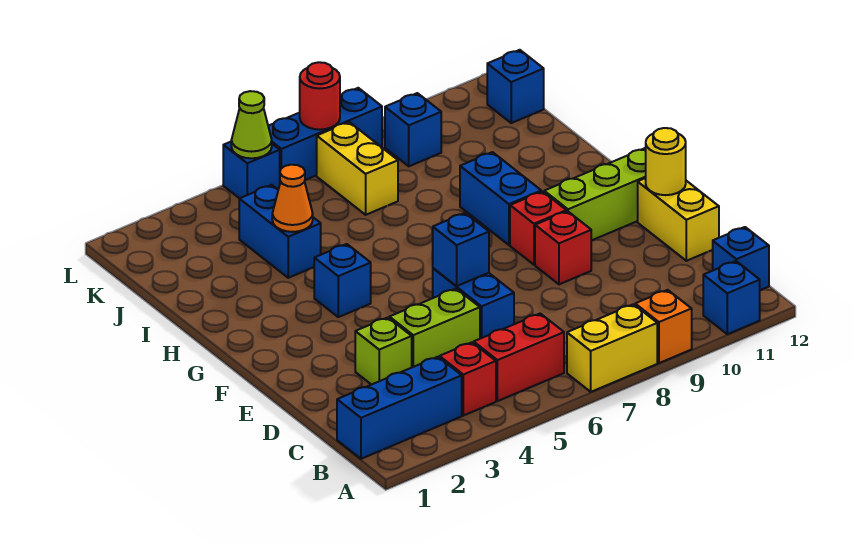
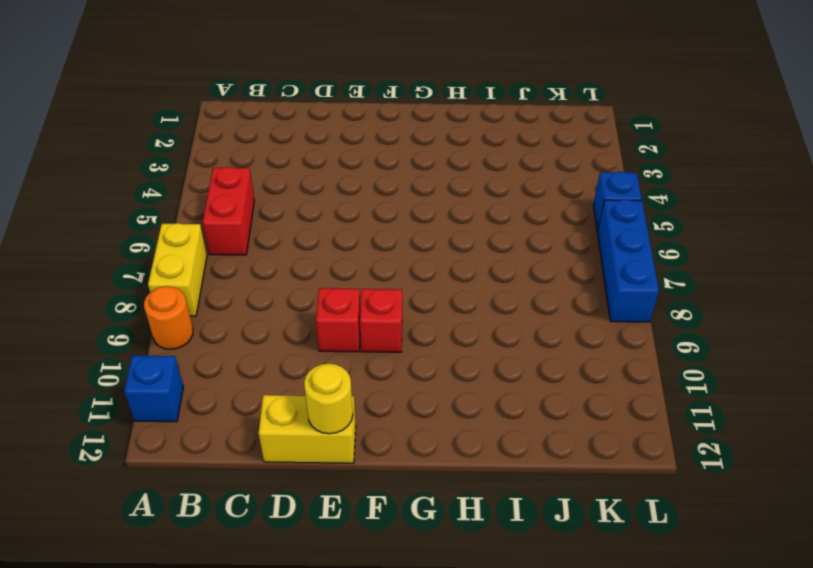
orange 1x1 round brick [144,286,193,349] -> orange 1x1 brick [635,290,692,363]
none -> blue 1x3 brick [337,357,462,459]
none -> red 1x1 brick [440,342,496,416]
none -> blue 1x1 brick [713,227,769,290]

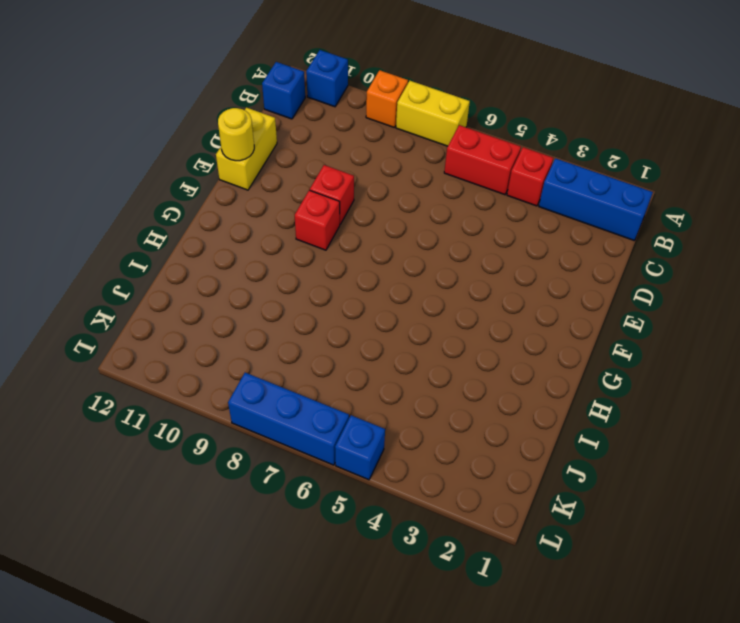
none -> lime 1x1 brick [355,317,412,385]
none -> lime 1x2 brick [389,289,480,367]
none -> blue 1x2 brick [433,268,514,339]

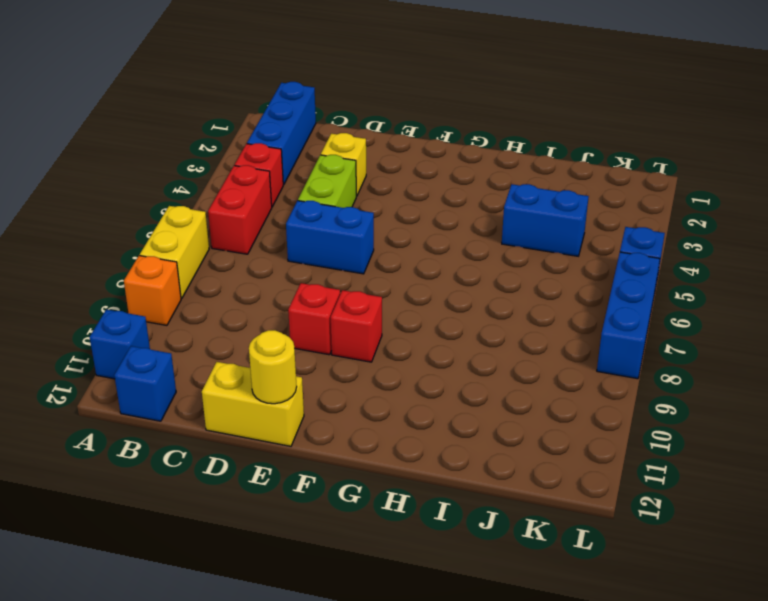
yellow 1x1 brick [321,133,366,196] -> lime 1x1 brick [355,317,412,385]
none -> lime 1x3 brick [544,148,646,241]
none -> blue 1x1 brick [314,244,371,317]
none -> blue 1x2 brick [460,152,541,245]

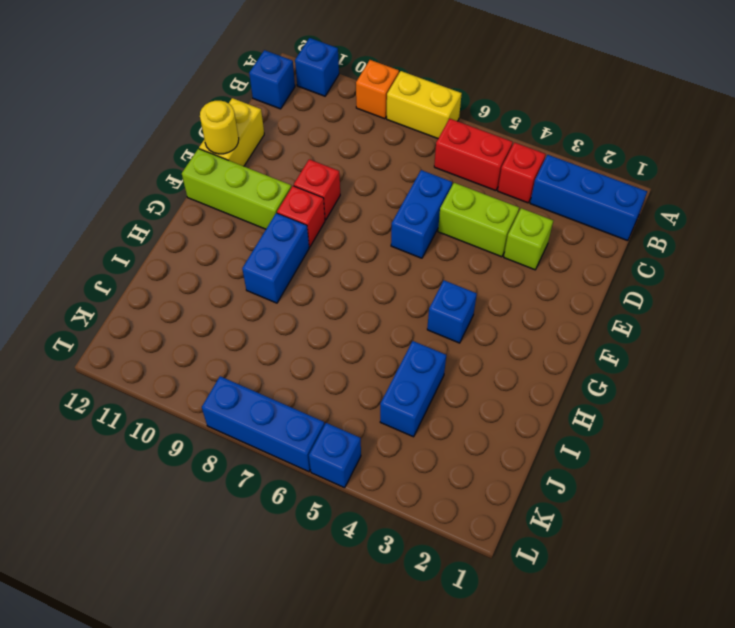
none -> yellow 1x2 brick [317,122,398,215]
none -> blue 1x1 brick [385,93,441,166]
none -> blue 1x1 brick [487,50,544,123]

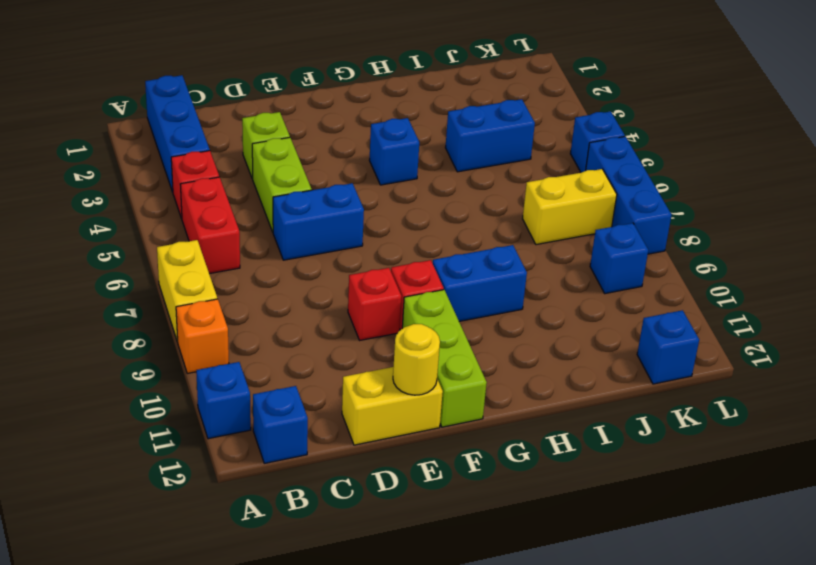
none -> blue 1x1 brick [433,213,489,286]
none -> orange 1x1 cone [272,165,313,232]
none -> lime 1x1 cone [231,91,272,158]

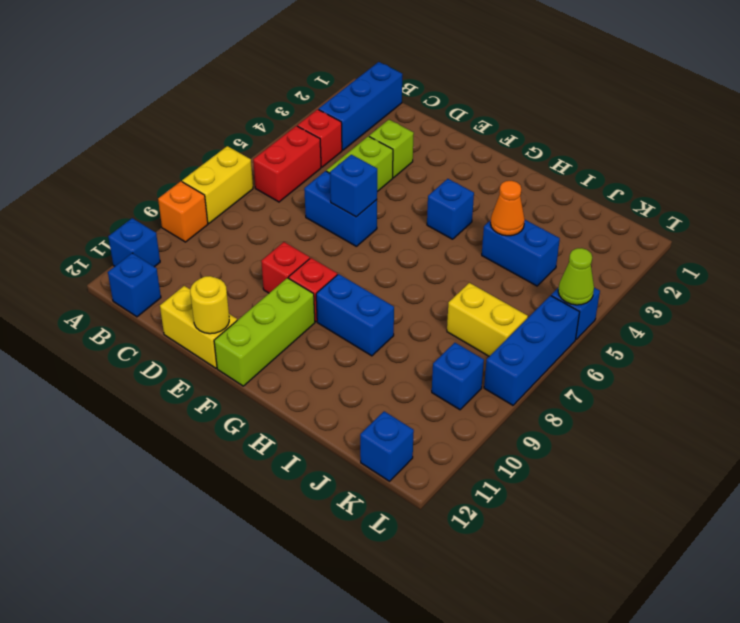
none -> red 1x1 round brick [300,62,340,130]

